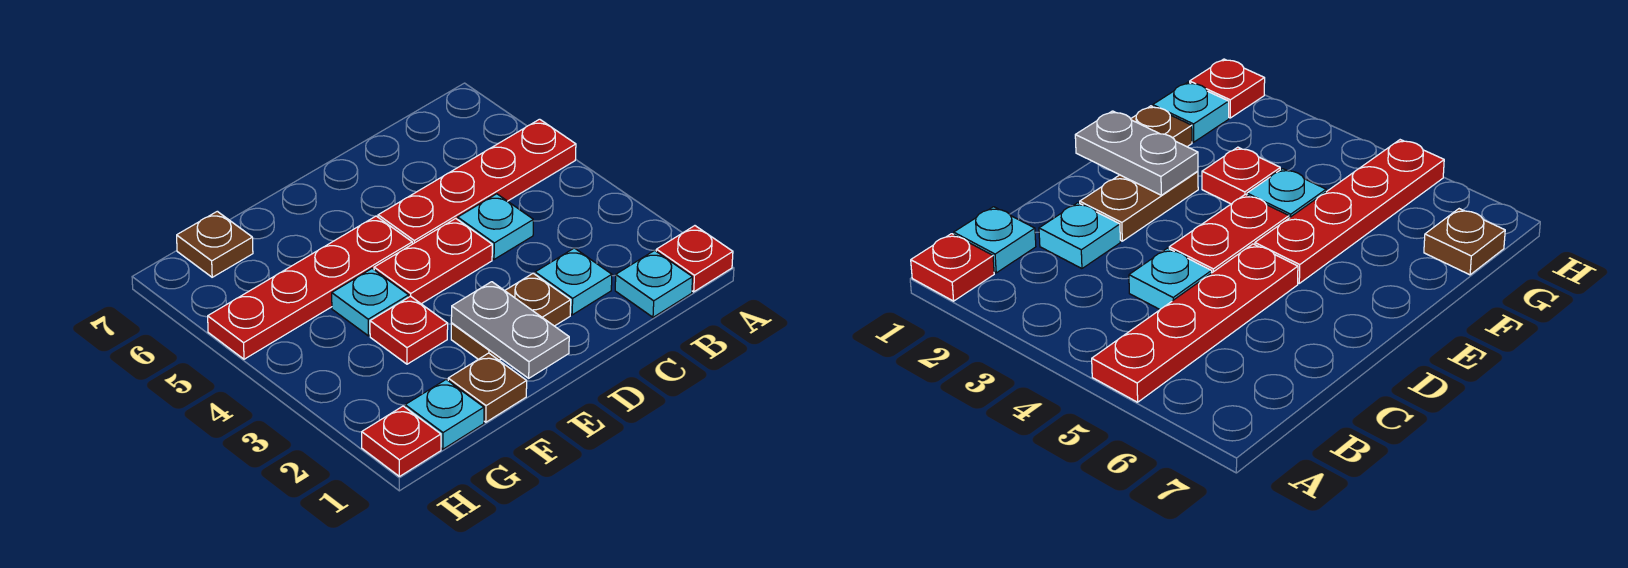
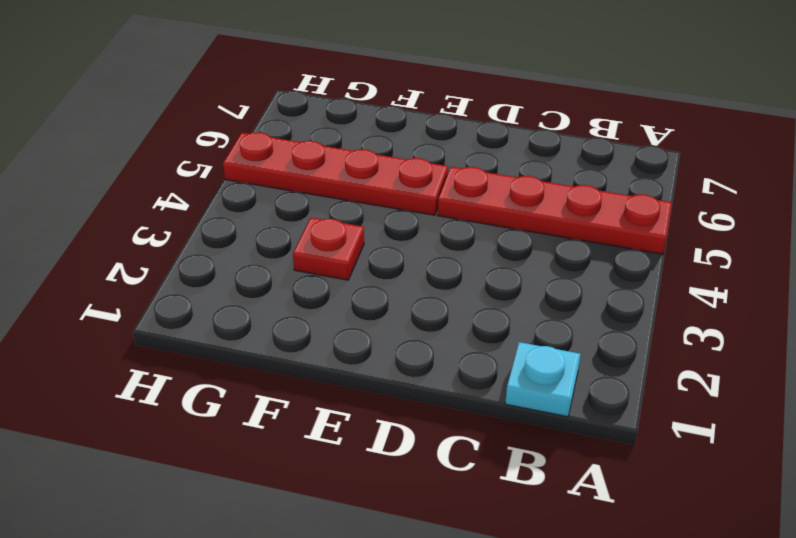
none -> red 1x1 plate [656,226,733,292]
none -> cyan 1x1 plate [535,248,612,315]
none -> cyan 1x1 plate [458,194,533,259]

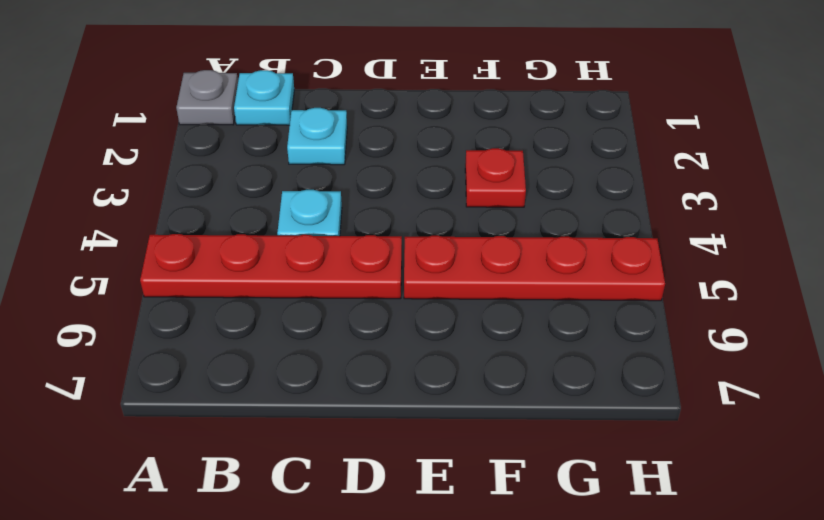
grey 1x1 plate [176,70,238,125] -> red 1x1 plate [656,226,733,292]
none -> brown 1x2 plate [451,273,571,360]
none -> red 1x2 plate [374,218,492,304]
none -> brown 1x1 plate [448,353,527,422]

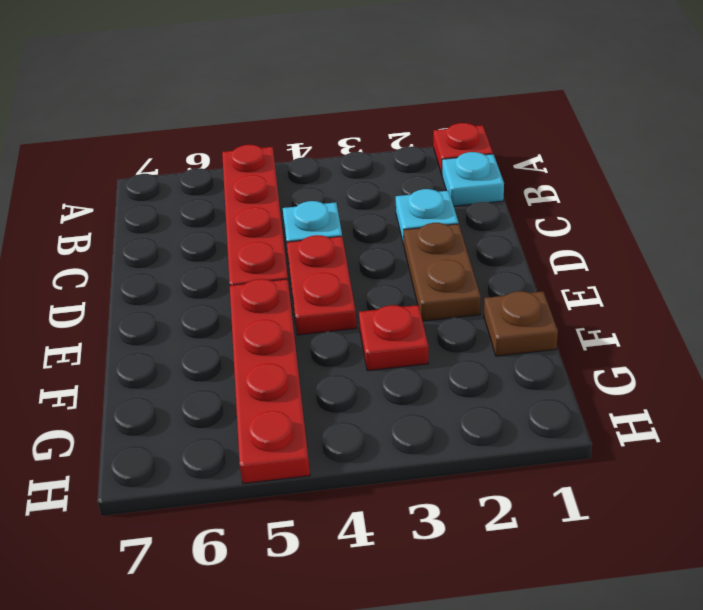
none -> cyan 1x1 plate [332,269,409,336]
none -> cyan 1x1 plate [405,380,484,449]
none -> brown 1x1 plate [177,211,253,277]

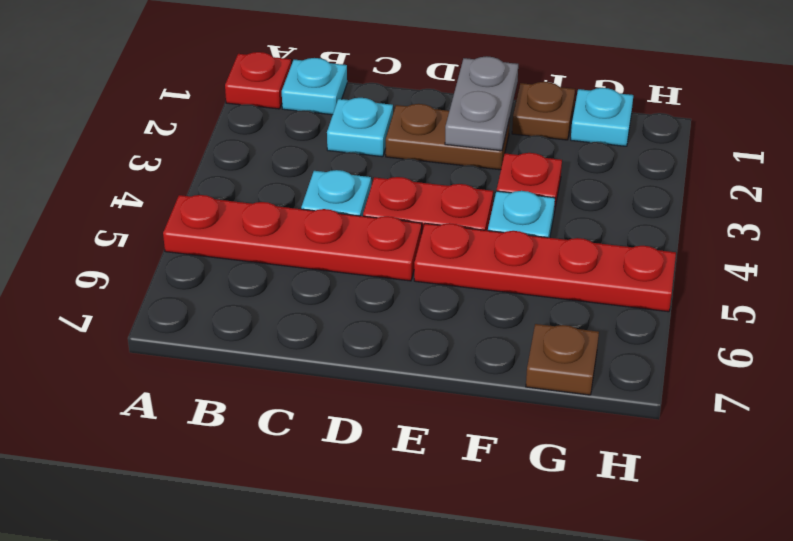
none -> red 1x1 plate [362,406,441,476]

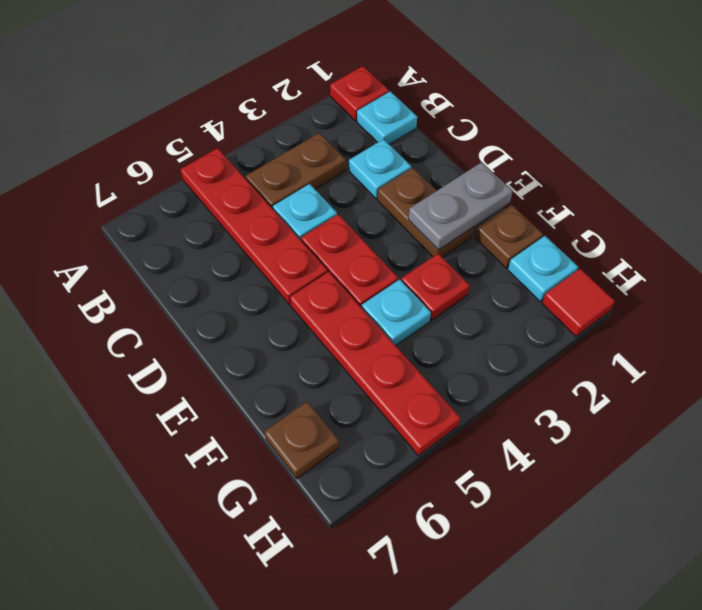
brown 1x2 plate [246,133,346,209] -> none
red 1x1 tile [542,269,615,336] -> red 1x1 plate [362,406,441,476]

